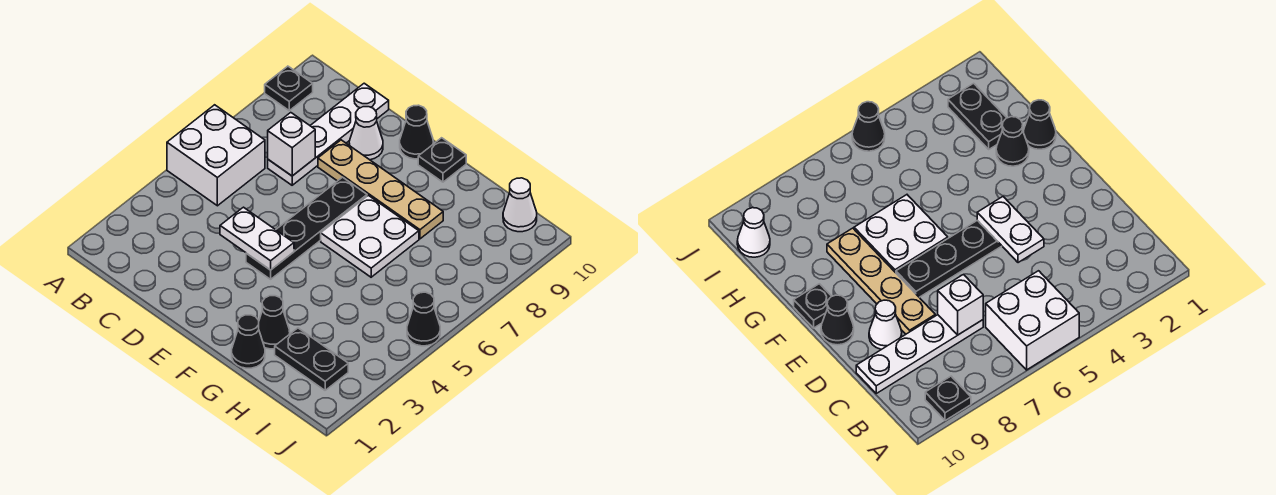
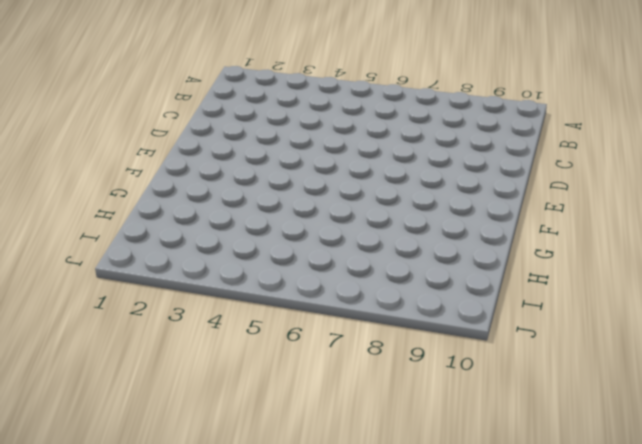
none -> white 2x2 brick [167,105,265,206]
none -> black 1x1 plate [265,66,313,110]
none -> white 1x4 plate [268,83,389,185]

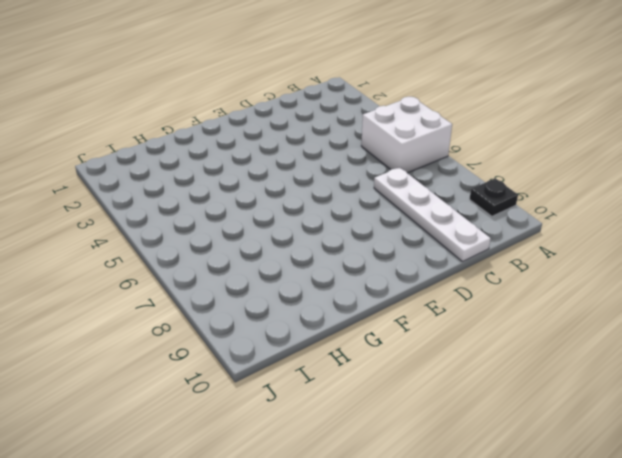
none -> tan 1x4 plate [318,140,443,239]
none -> white 1x1 cone [349,107,383,160]
none -> black 1x4 plate [246,177,367,279]

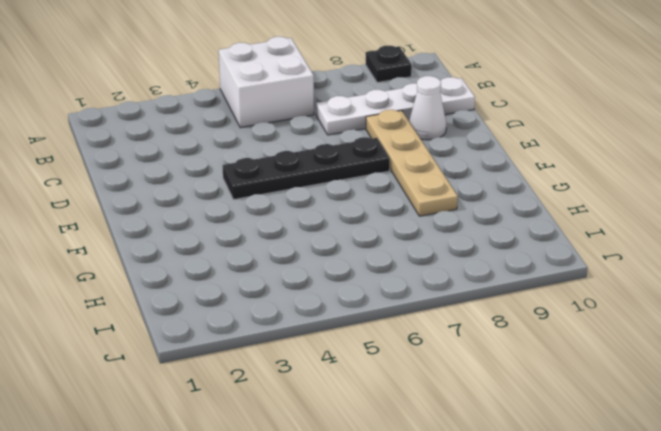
none -> black 1x1 cone [400,105,433,159]
none -> white 2x2 plate [321,195,419,277]
none -> black 1x1 plate [418,138,466,182]

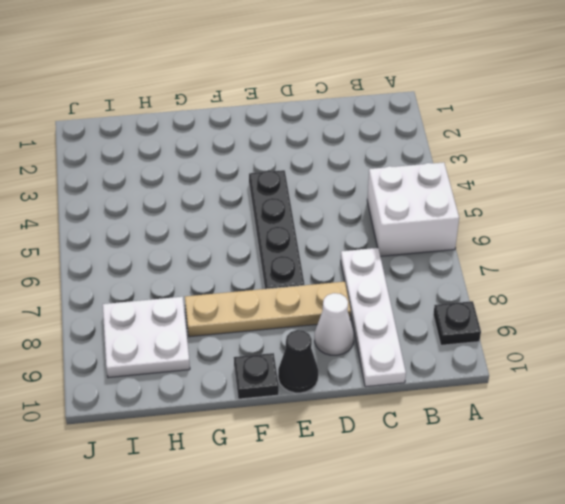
white 2x2 plate [103,297,190,378] -> white 2x2 plate moved to [321,195,419,277]
none -> black 1x1 cone [232,315,265,368]
none -> black 1x1 cone [259,296,290,349]
none -> black 1x2 plate [275,328,348,390]

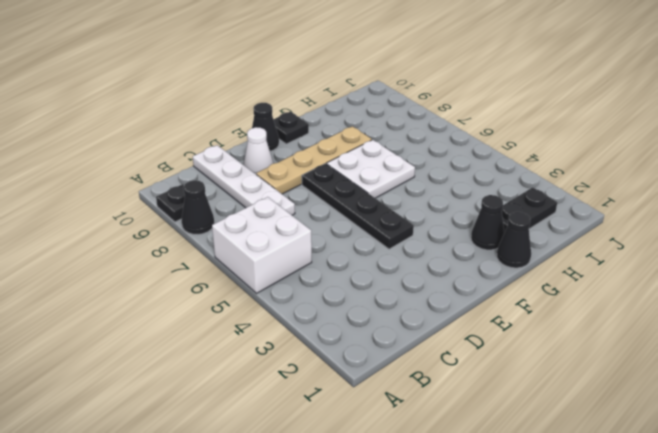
black 1x1 cone [181,180,214,235] -> black 1x1 cone moved to [407,292,440,346]
none -> white 1x1 cone [503,178,537,232]
none -> white 1x1 brick [268,113,315,176]
none -> white 1x2 plate [220,207,294,270]

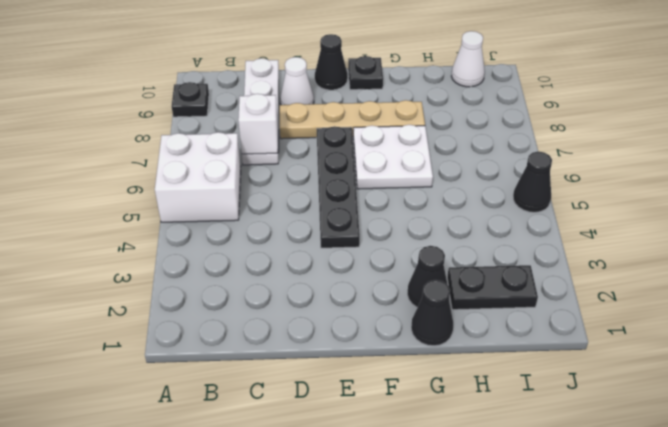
none -> white 1x2 plate [220,207,294,270]

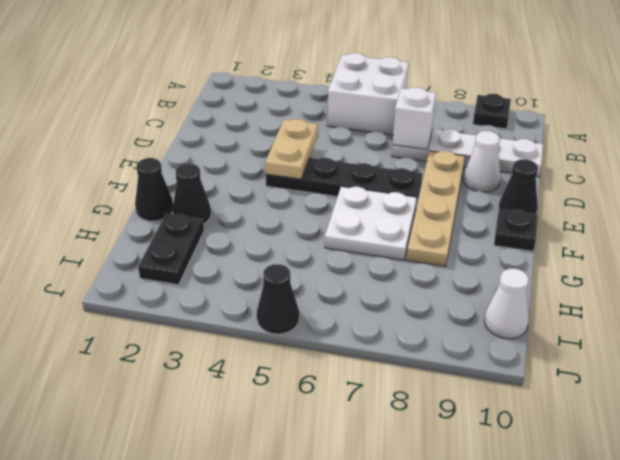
tan 1x2 plate [265,119,318,179] -> white 1x2 plate [220,207,294,270]

